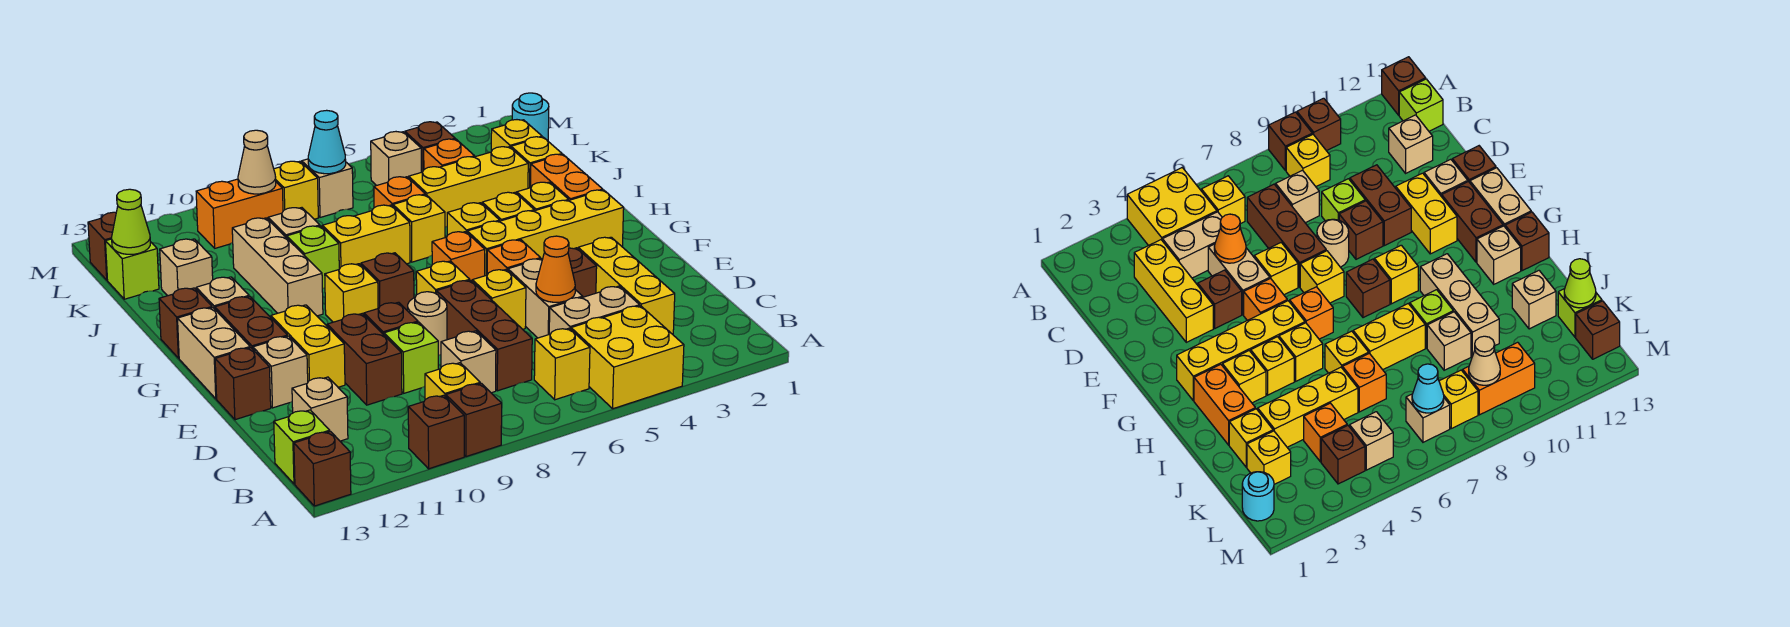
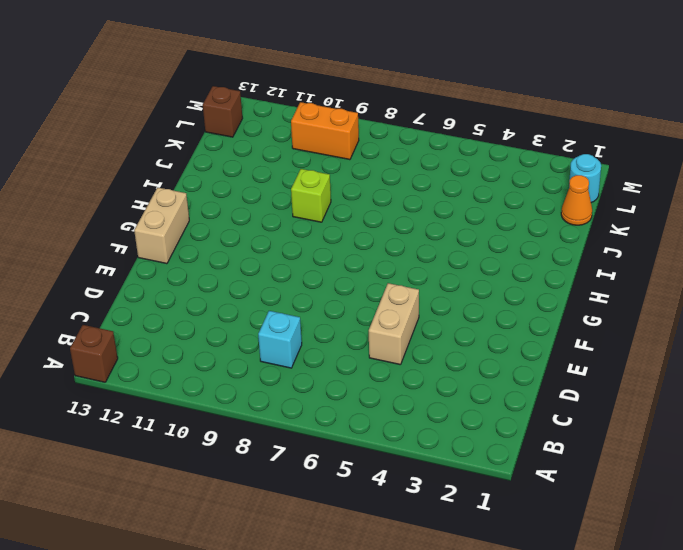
cyan 1x1 brick [258,311,302,368] -> tan 1x1 brick [441,331,496,393]
orange 1x1 cone [561,175,592,225] -> orange 1x1 cone moved to [536,236,575,302]
none -> yellow 2x2 brick [571,306,684,409]
none -> brown 1x1 brick [446,383,502,457]
none -> brown 1x1 brick [408,395,464,469]
none -> yellow 1x1 brick [534,328,590,400]

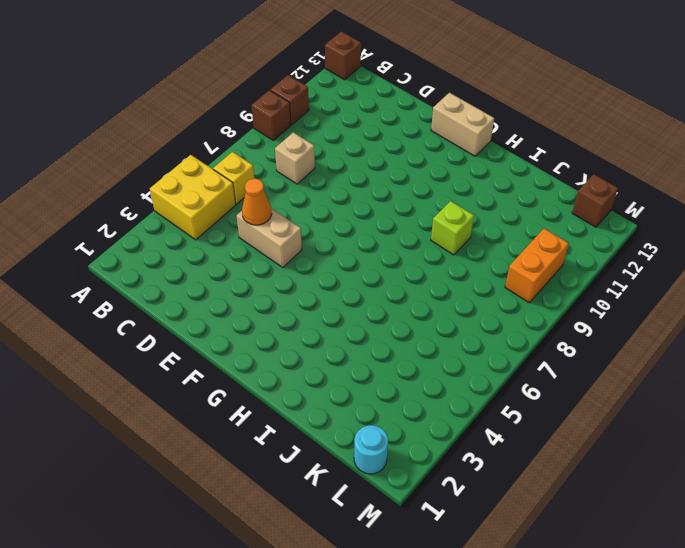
none -> yellow 1x1 brick [425,363,480,399]
none -> lime 1x1 brick [274,410,330,484]
none -> yellow 1x3 brick [578,237,675,334]
none -> tan 1x2 brick [549,286,640,334]

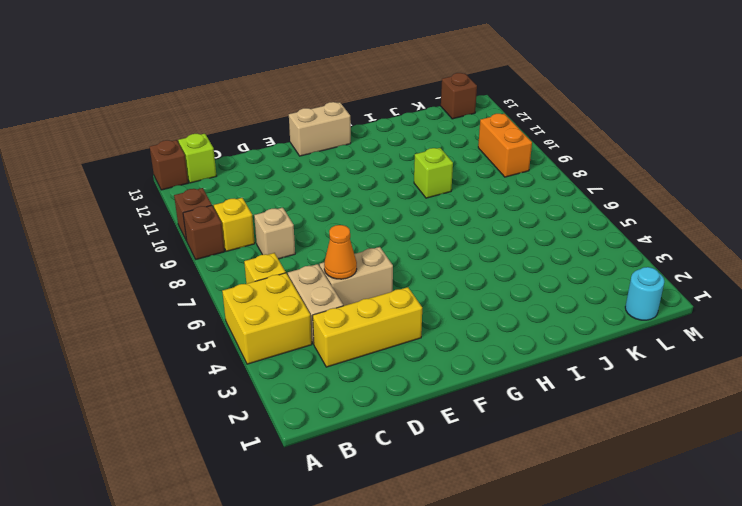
none -> brown 1x3 brick [437,280,532,391]
none -> tan 1x1 brick [292,377,348,441]
none -> lime 1x1 brick [384,322,438,393]
none -> brown 1x2 brick [327,314,402,405]

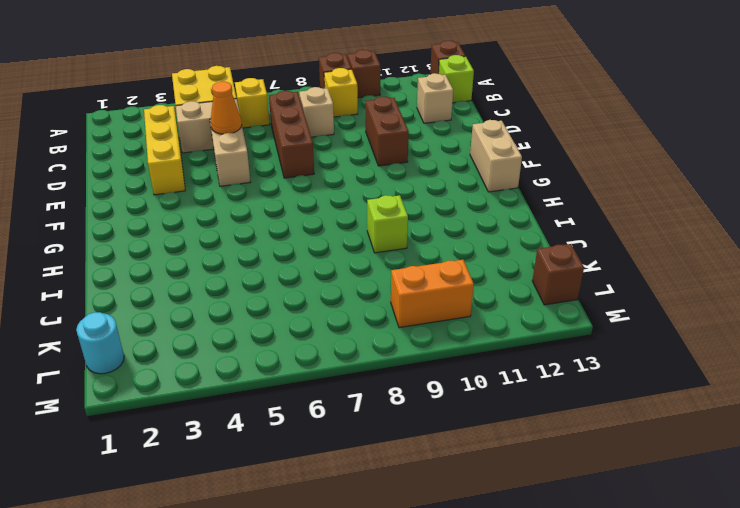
none -> lime 1x1 brick [384,322,438,393]
none -> brown 1x1 brick [568,248,597,297]
none -> yellow 1x1 brick [472,270,526,329]
none -> tan 1x1 round brick [408,292,447,356]

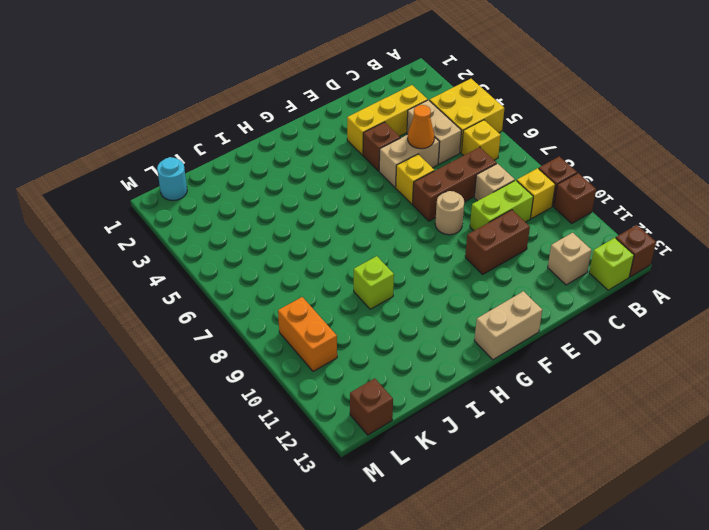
lime 1x2 brick [470,180,533,231] -> lime 1x1 brick [384,322,438,393]
none -> brown 1x1 brick [364,302,418,335]
none -> yellow 1x2 brick [271,305,345,387]
none -> tan 1x1 brick [253,336,308,408]
none -> brown 1x1 brick [215,348,271,420]

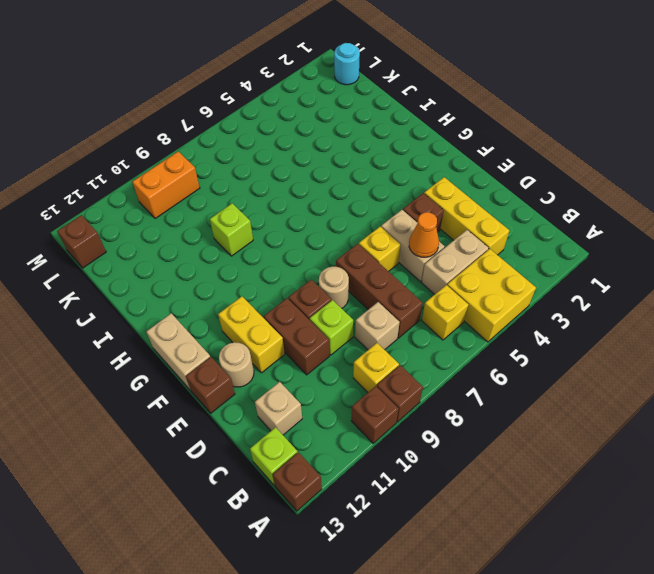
tan 1x1 round brick [219,342,254,387] -> tan 1x1 brick [253,336,308,408]
none -> orange 1x1 brick [487,240,541,275]
none -> yellow 1x1 brick [416,261,470,294]
none -> brown 1x2 brick [215,296,287,349]
none -> yellow 1x4 brick [467,190,624,276]

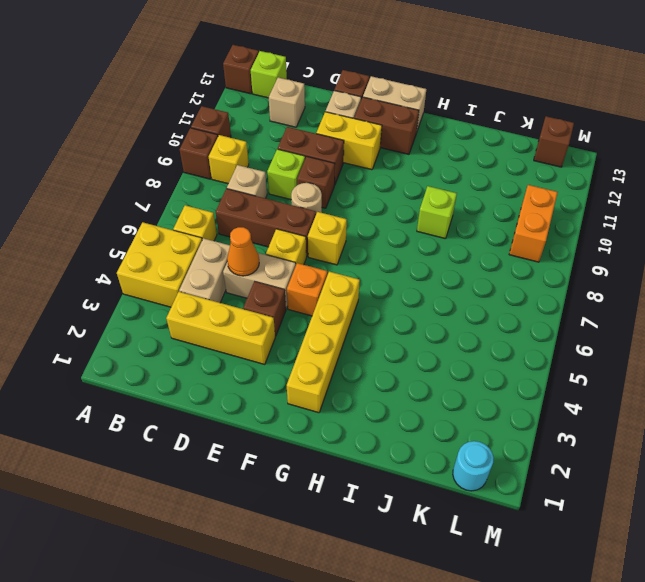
none -> orange 1x1 brick [432,232,485,281]
none -> brown 1x1 brick [361,253,414,311]
none -> yellow 1x1 brick [325,264,378,322]
none -> orange 1x2 brick [531,154,603,200]

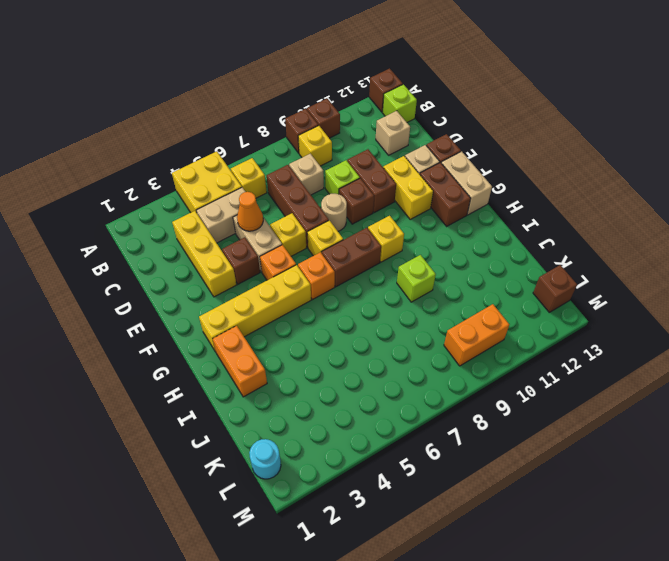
brown 1x2 brick [322,228,381,287] -> brown 1x1 brick [361,253,414,311]
none -> yellow 1x1 brick [517,182,569,211]
none -> yellow 1x1 brick [482,192,534,221]
none -> yellow 1x1 brick [447,203,500,235]
none -> tan 1x3 brick [232,218,323,316]

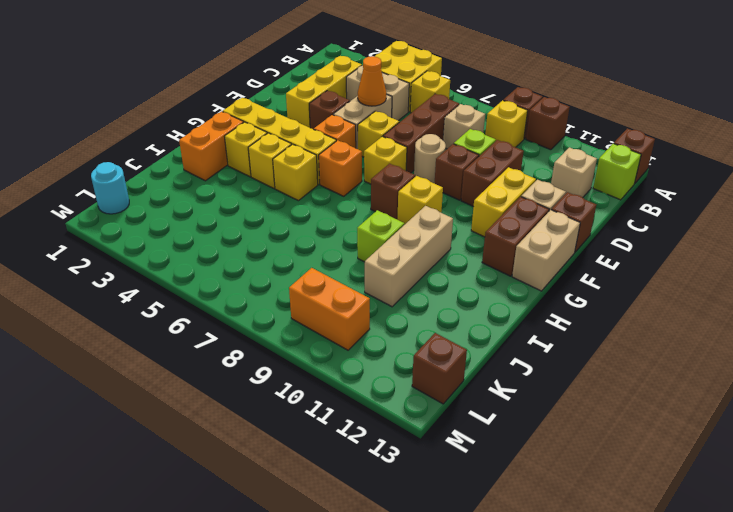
none -> tan 1x1 brick [196,277,249,309]
none -> brown 1x1 brick [159,288,212,358]
none -> yellow 1x1 brick [393,195,445,262]
none -> yellow 1x2 brick [322,205,410,269]

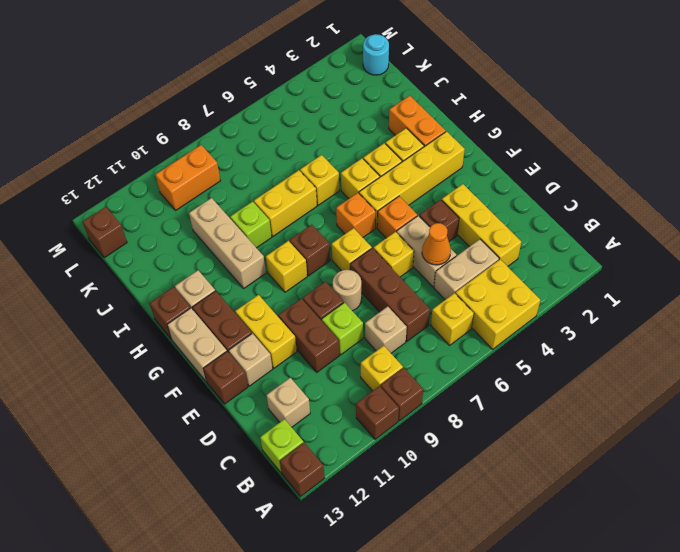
none -> yellow 1x1 brick [511,137,562,188]
none -> yellow 1x3 brick [409,147,528,227]
none -> orange 1x1 brick [374,177,425,208]
none -> tan 1x1 brick [268,208,320,238]

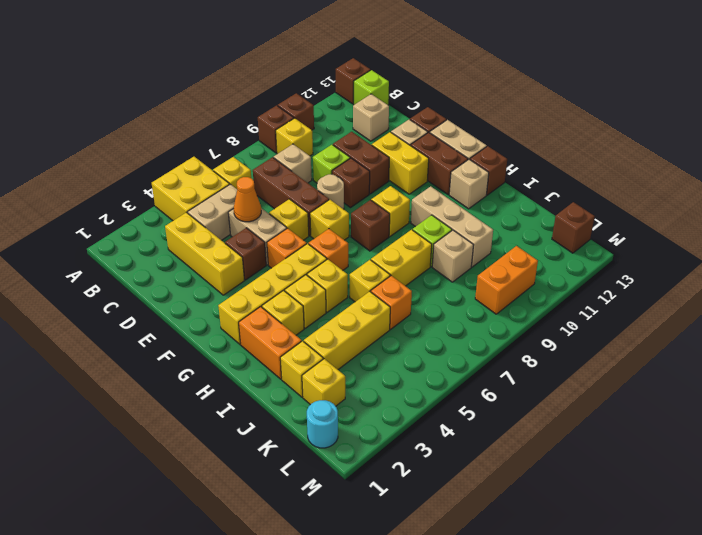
none -> tan 1x1 brick [160,239,213,296]
none -> orange 1x1 brick [424,139,475,169]
none -> lime 1x1 brick [105,239,159,299]
none -> brown 1x1 brick [405,122,455,172]

